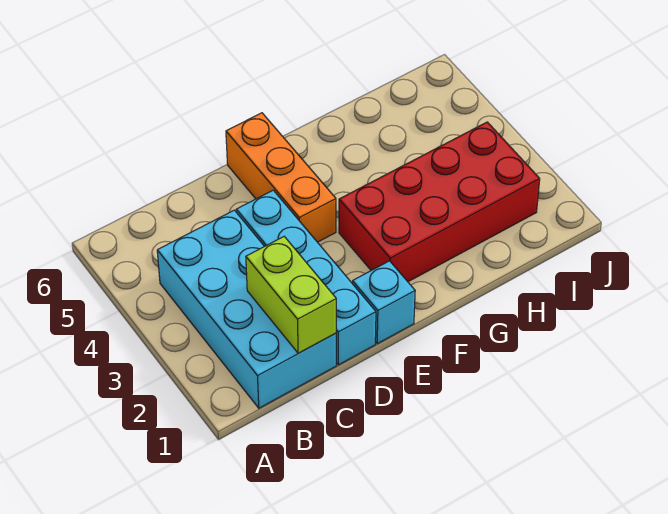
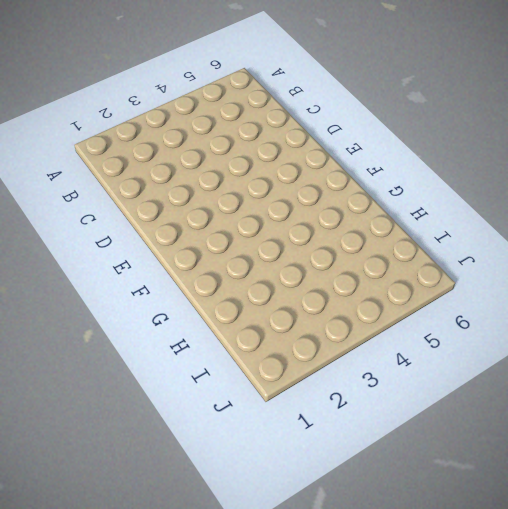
none -> cyan 2x4 brick [157,210,336,408]
none -> cyan 1x4 brick [236,190,376,365]

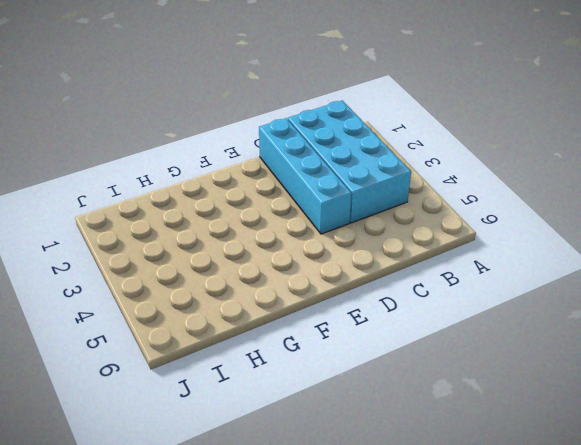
none -> cyan 1x1 brick [352,261,415,344]
none -> orange 1x3 brick [226,113,336,242]

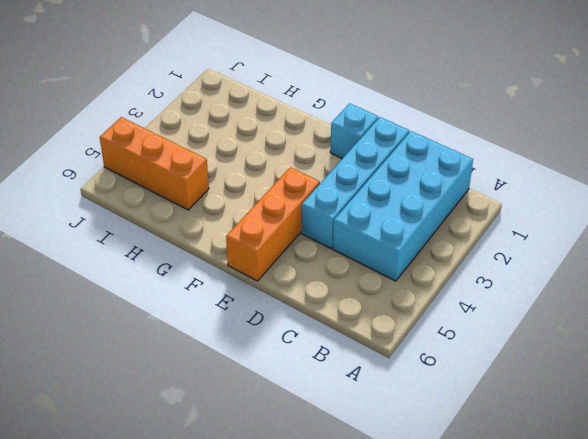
orange 1x3 brick [100,117,209,210] -> none
none -> red 2x4 brick [339,122,540,282]
none -> lime 1x2 brick [246,237,336,353]

